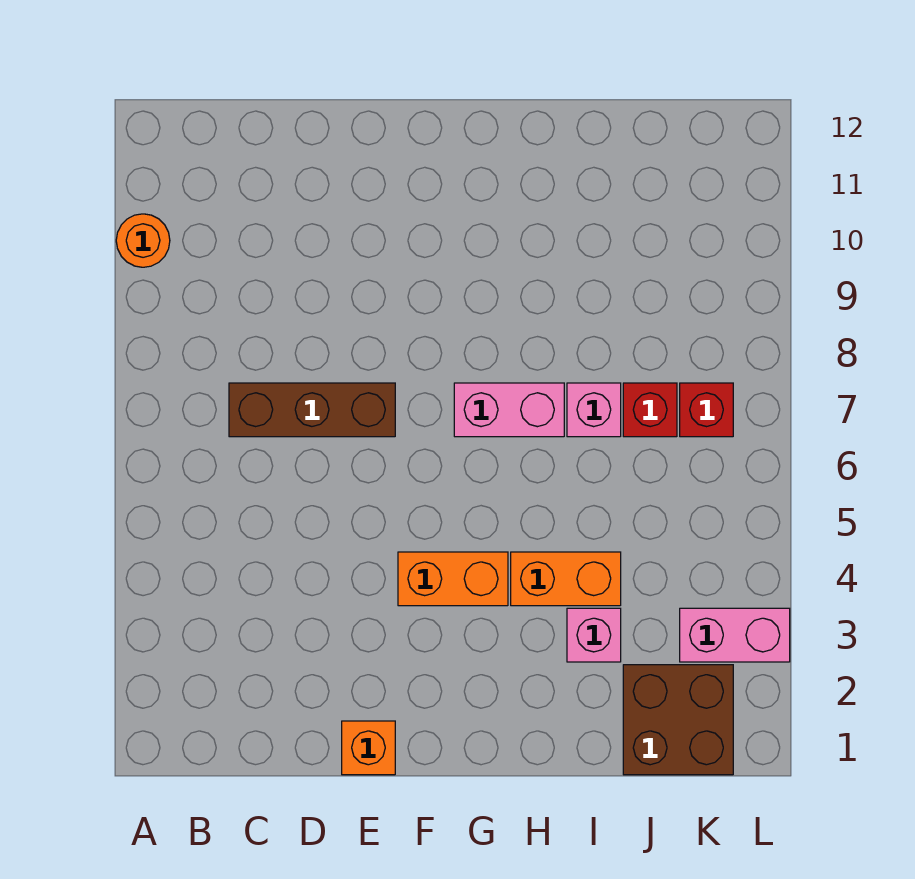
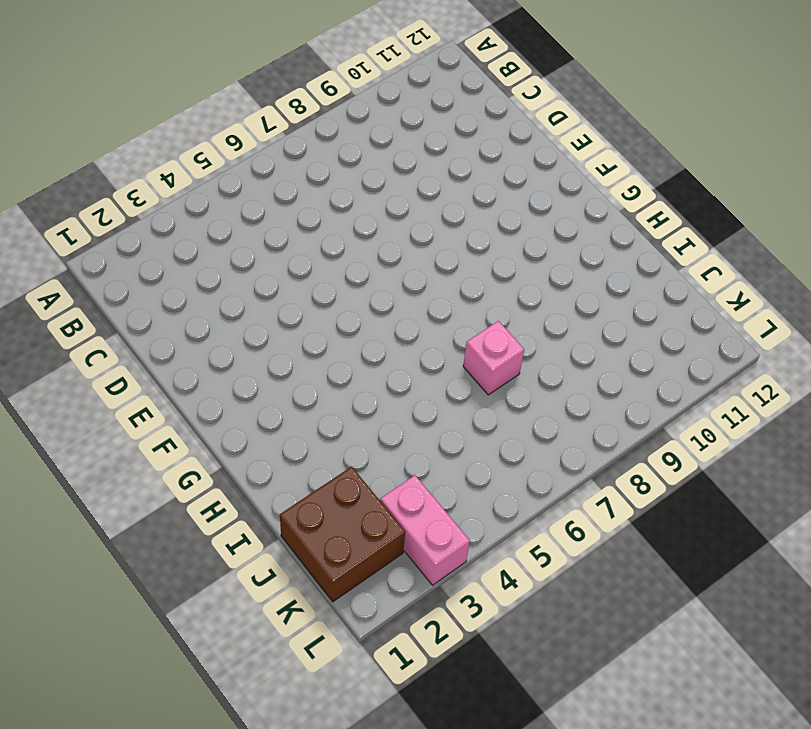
none -> orange 1x1 round brick [116,214,170,267]
none -> brown 1x3 brick [229,383,395,437]
none -> orange 1x1 brick [342,721,395,775]

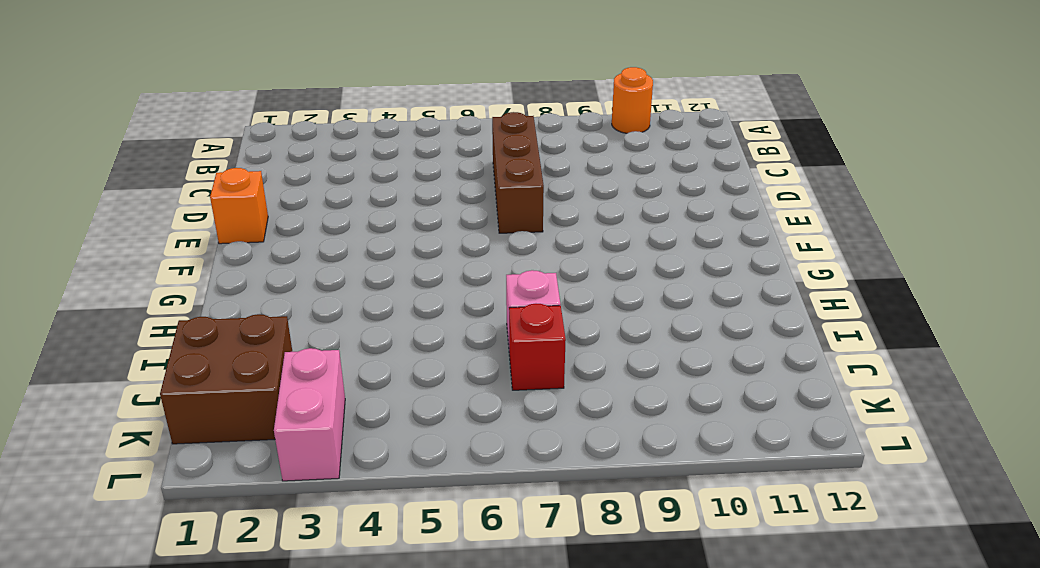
none -> orange 1x2 brick [398,552,508,606]
none -> pink 1x2 brick [454,383,564,437]
none -> orange 1x2 brick [511,552,621,606]

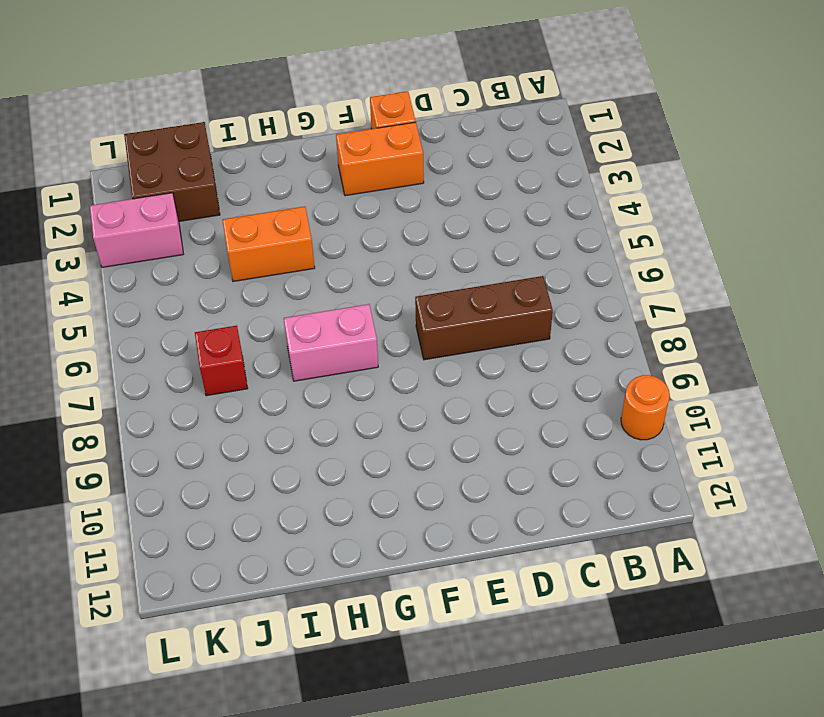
orange 1x2 brick [336,122,424,196] -> orange 1x2 brick moved to [398,552,508,606]
none -> pink 1x1 brick [567,608,621,662]
none -> pink 1x1 brick [567,383,621,437]
none -> red 1x1 brick [680,383,733,437]

